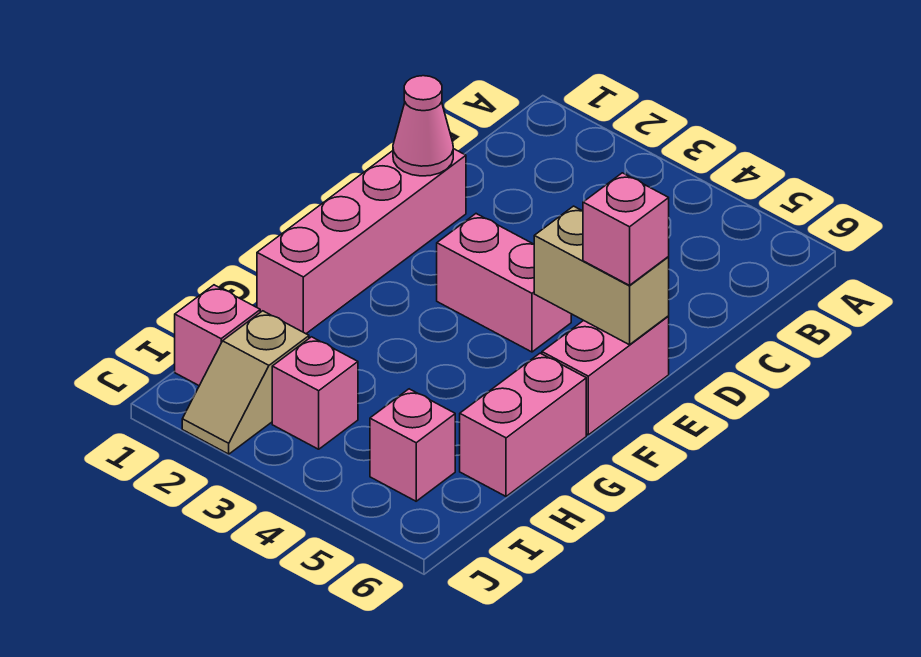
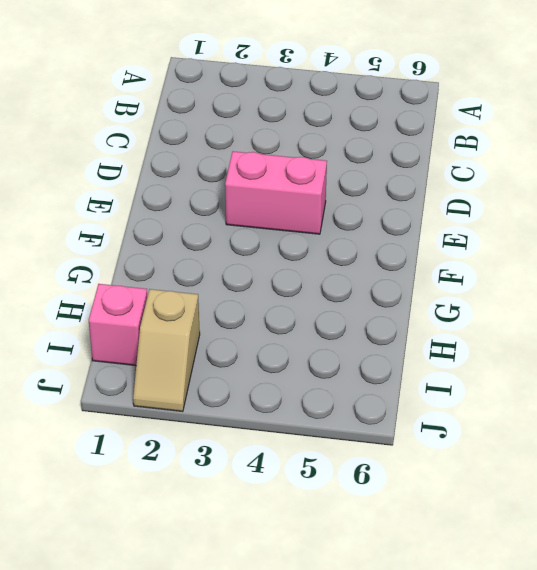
none -> pink 1x4 brick [257,149,466,334]
none -> pink 1x2 brick [542,316,669,435]

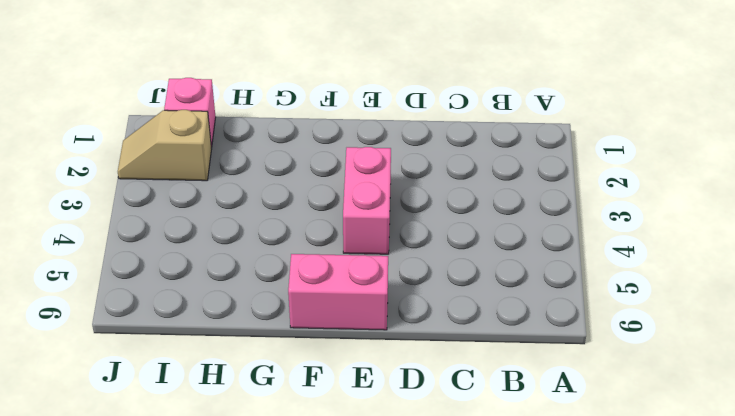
none -> pink 1x4 brick [257,149,466,334]
none -> pink 1x2 brick [460,353,586,496]

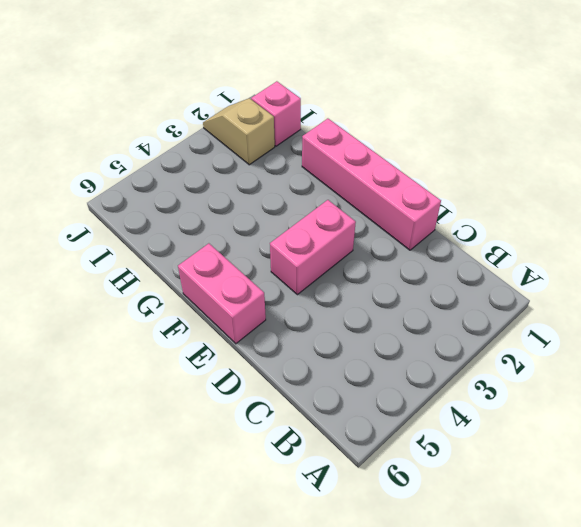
none -> pink 1x2 brick [460,353,586,496]
none -> pink 1x1 brick [272,337,358,449]

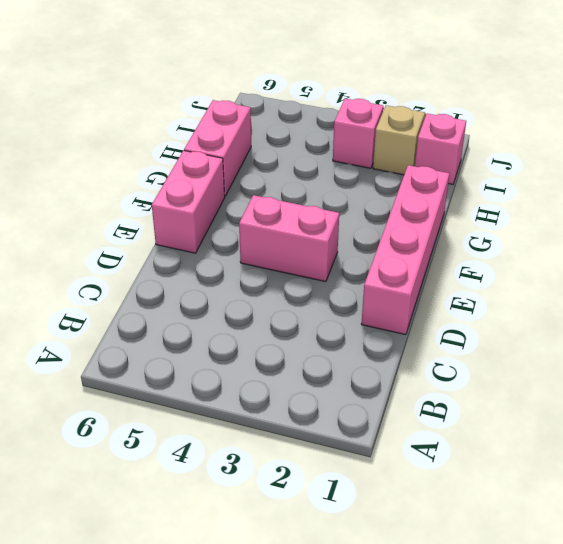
none -> pink 1x1 brick [370,389,455,501]
none -> pink 1x1 cone [393,76,453,176]

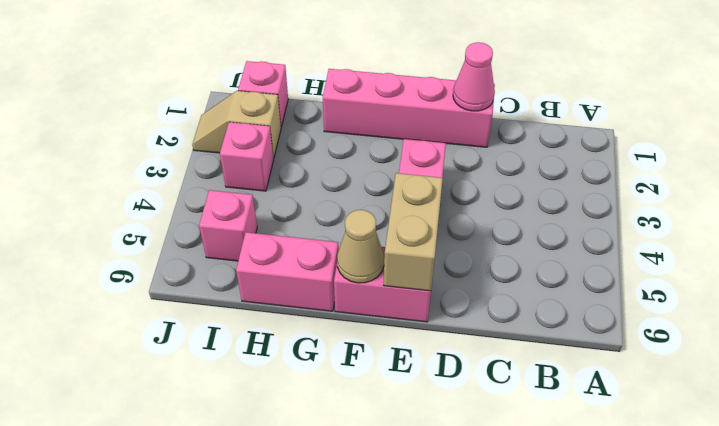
tan 1x1 cone [337,210,384,283] -> none
none -> pink 1x1 brick [583,173,669,285]

